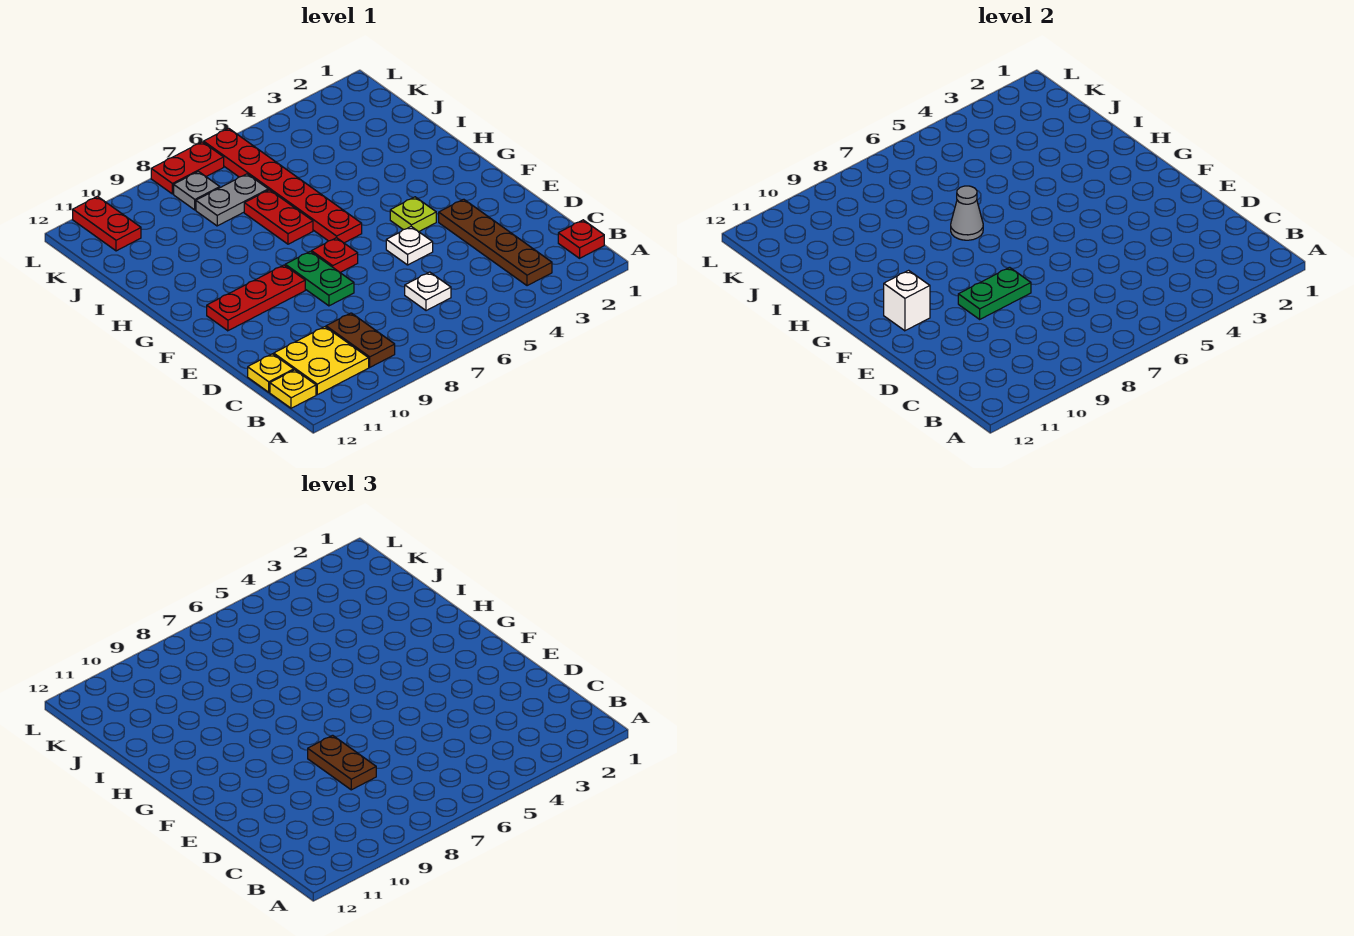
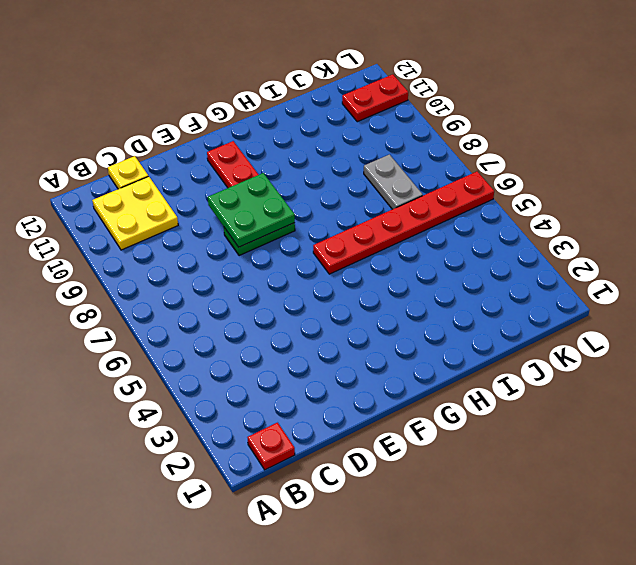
green 2x2 plate [208,173,295,247] -> green 1x2 plate [958,267,1031,319]
none -> brown 1x4 plate [439,199,552,286]
none -> brown 1x2 plate [326,313,395,367]
none -> yellow 1x1 plate [270,370,316,408]

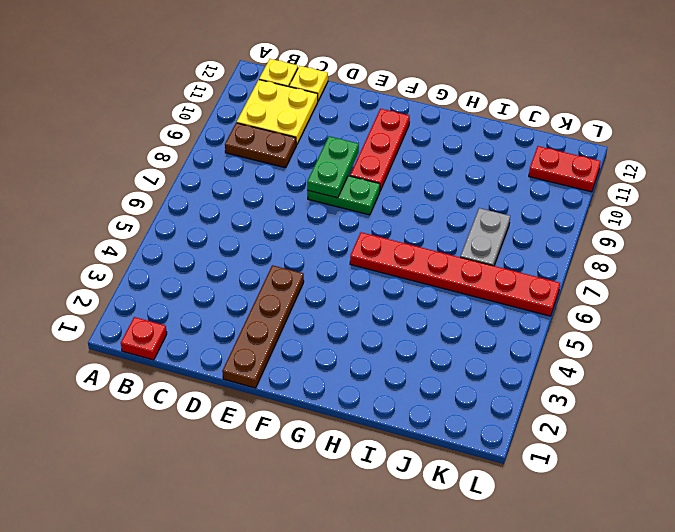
brown 1x4 plate [222,265,304,388] -> brown 1x4 plate turned to [439,199,552,286]
none -> white 1x1 plate [405,272,451,311]
none -> white 1x1 plate [386,227,433,265]
none -> lime 1x1 plate [390,197,436,232]

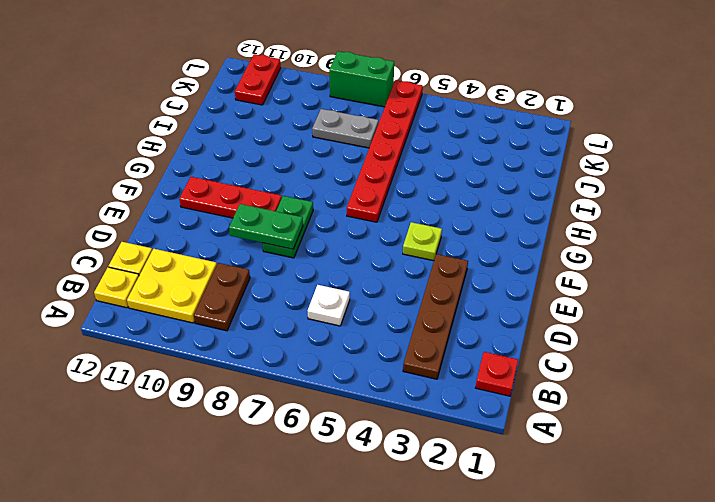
green 1x2 brick [329,51,394,107] -> red 1x2 plate [151,142,224,194]
none -> white 1x1 plate [386,227,433,265]
none -> red 1x1 plate [312,238,358,272]
none -> red 1x2 plate [244,190,313,244]

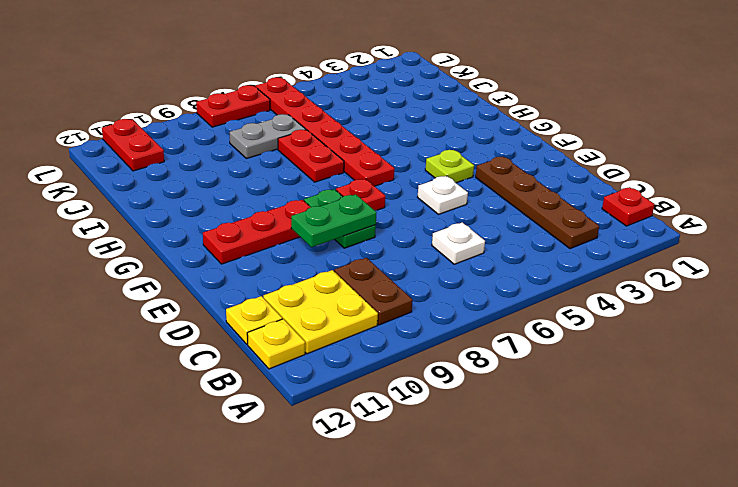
none -> grey 1x1 plate [174,172,220,210]
none -> white 1x1 brick [884,270,930,331]
none -> grey 1x1 cone [951,186,983,240]

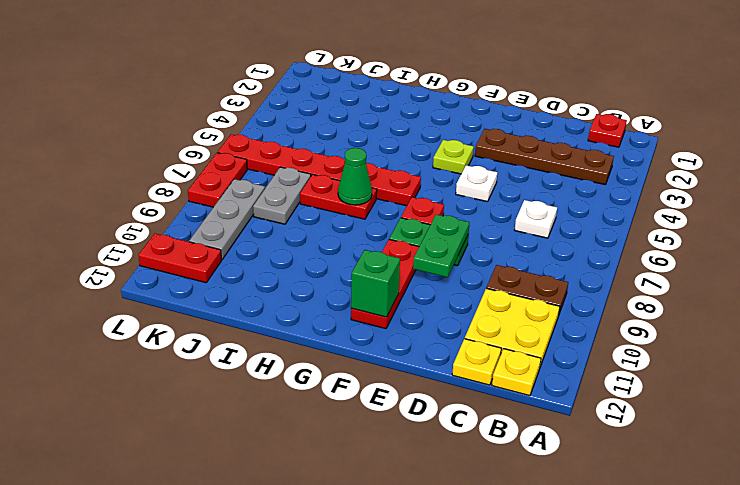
green 1x1 brick [351,250,400,317] -> white 1x1 brick [884,270,930,331]
green 1x1 cone [338,148,372,205] -> grey 1x1 cone [951,186,983,240]
grey 1x3 plate [189,179,265,260] -> grey 1x1 plate [174,172,220,210]
none -> brown 1x2 plate [308,735,376,790]

